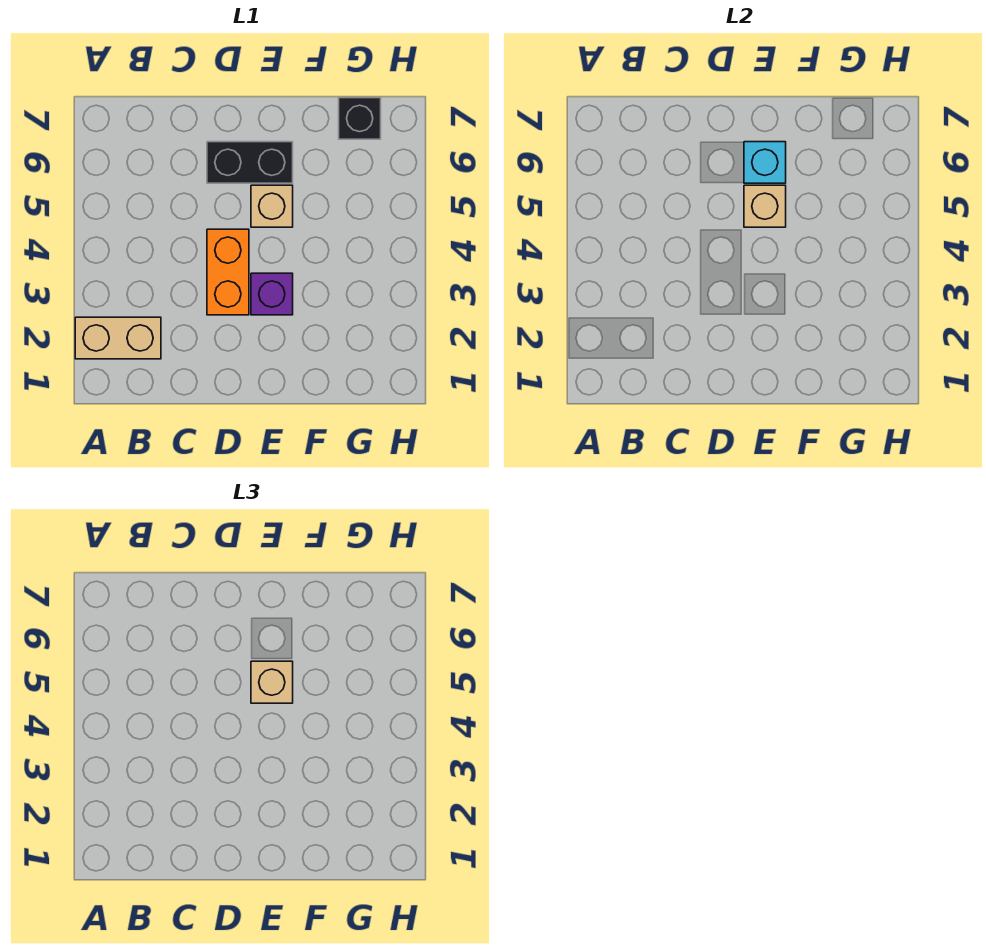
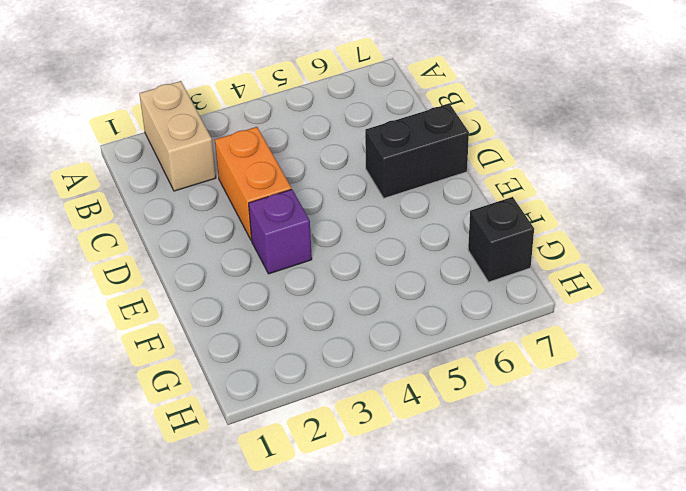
orange 1x2 brick [215,127,291,241] -> orange 1x2 brick turned to [207,229,249,315]
black 1x2 brick [365,104,469,198] -> black 1x2 brick turned to [207,142,293,183]
none -> tan 1x1 brick [251,185,293,227]
none -> tan 1x1 brick [744,185,786,227]

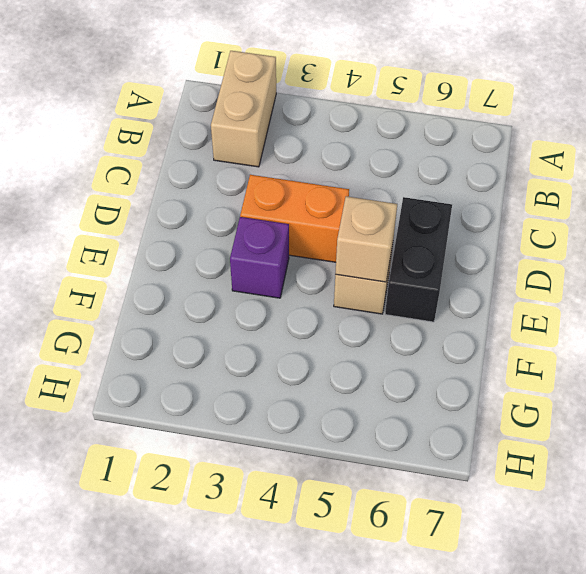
none -> black 1x1 brick [339,98,381,139]
none -> cyan 1x1 brick [744,142,786,183]

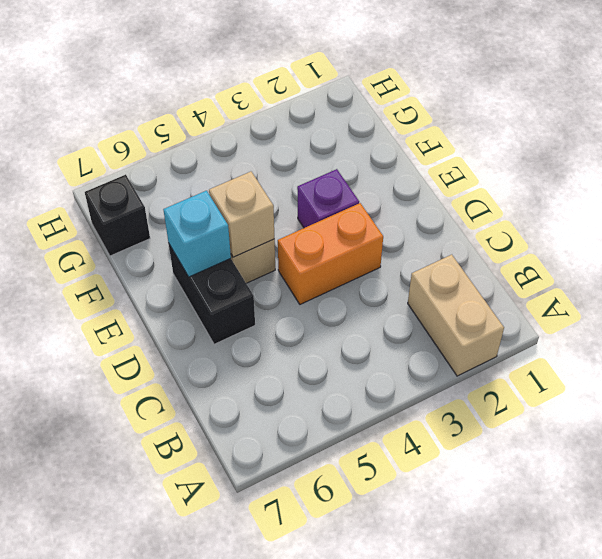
none -> tan 1x1 brick [251,661,293,703]

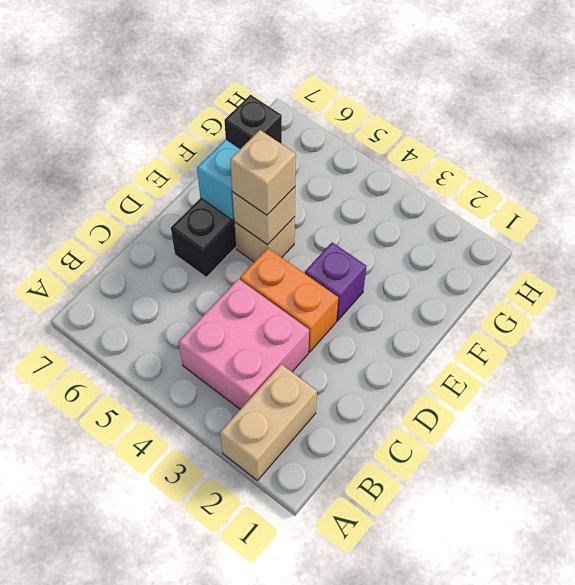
pink 2x2 brick [179,279,309,409] -> none

